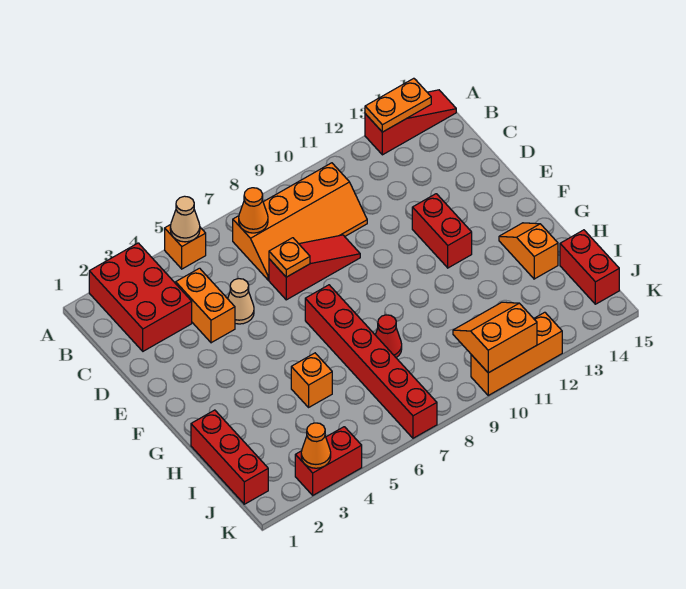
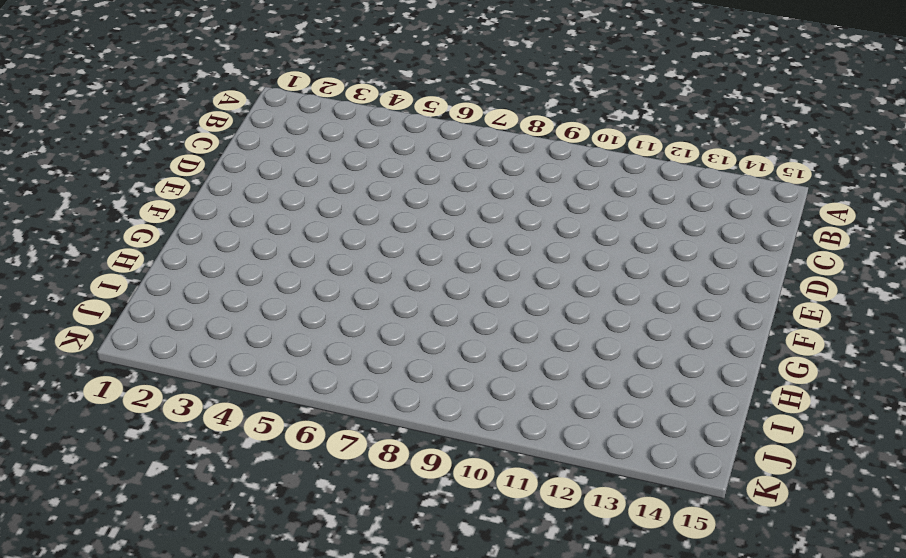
none -> red 2x3 brick [89,243,192,351]
none -> orange 1x1 brick [165,225,206,269]
none -> red 1x3 slope [365,90,456,155]

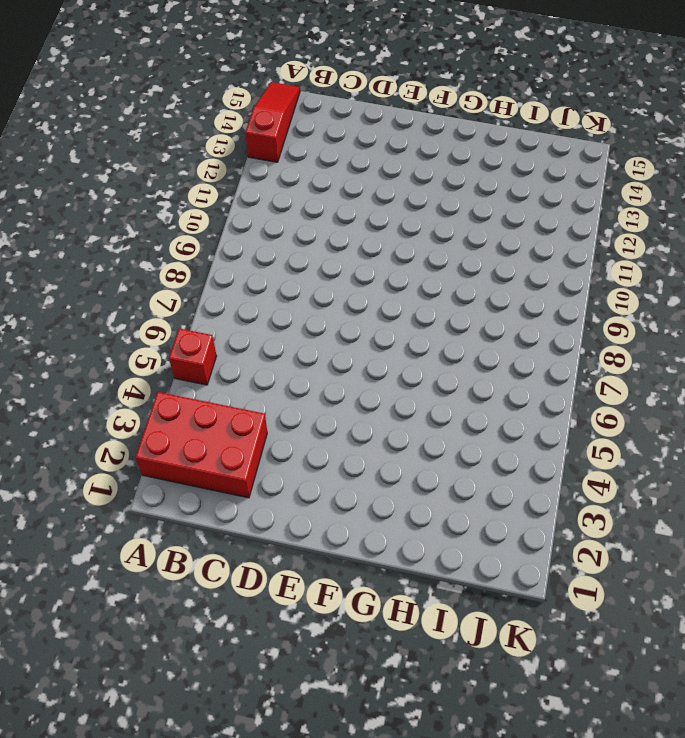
red 1x1 brick [169,329,217,385] -> orange 1x1 brick [165,225,206,269]
none -> orange 2x4 slope [233,163,367,280]
none -> orange 1x2 brick [176,268,235,343]
none -> tan 1x1 cone [228,279,254,324]

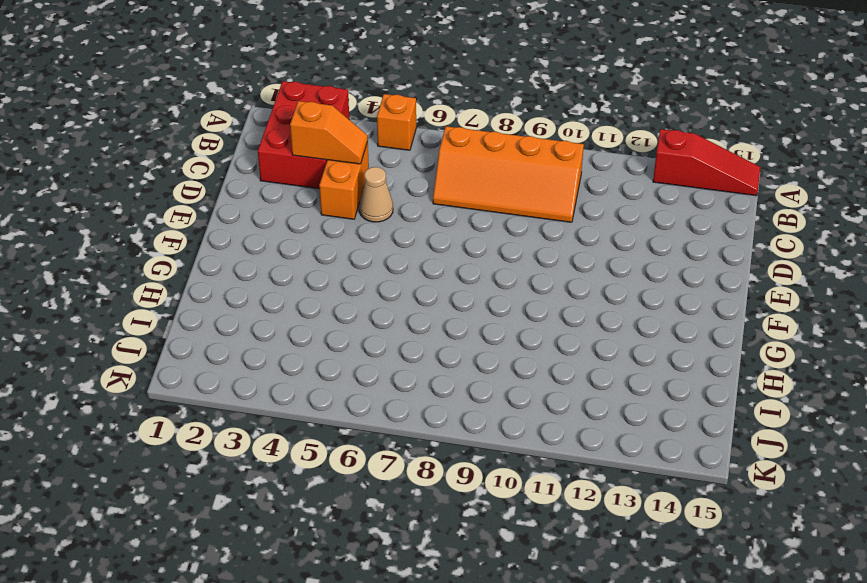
orange 1x2 slope [290,101,368,164] -> orange 1x2 slope turned to [499,223,558,279]
none -> red 1x3 slope [269,235,360,300]
none -> red 1x2 brick [412,194,472,268]
none -> red 1x6 brick [305,285,437,438]

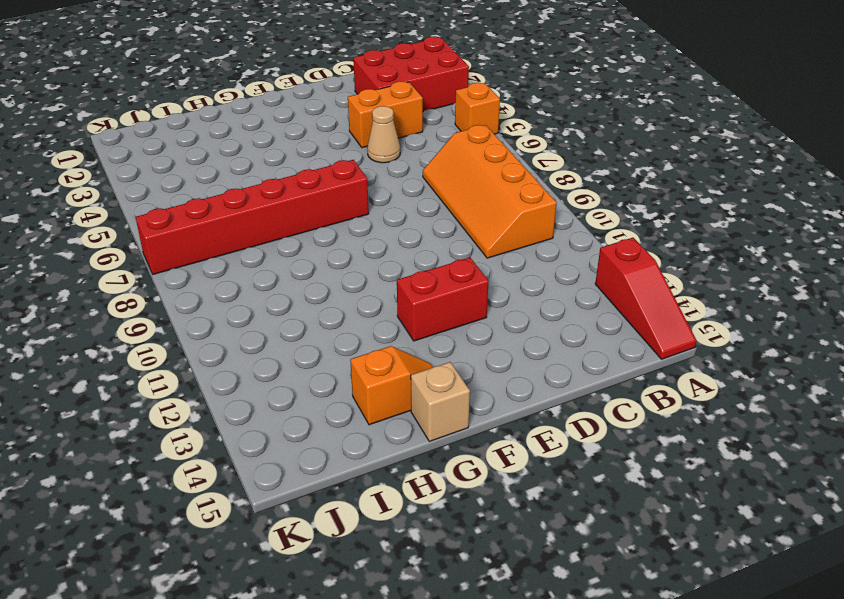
tan 1x1 brick [411,362,470,441] -> none
none -> red 1x3 slope [269,235,360,300]
none -> red 1x3 brick [191,410,268,504]
none -> orange 1x1 brick [291,353,332,407]

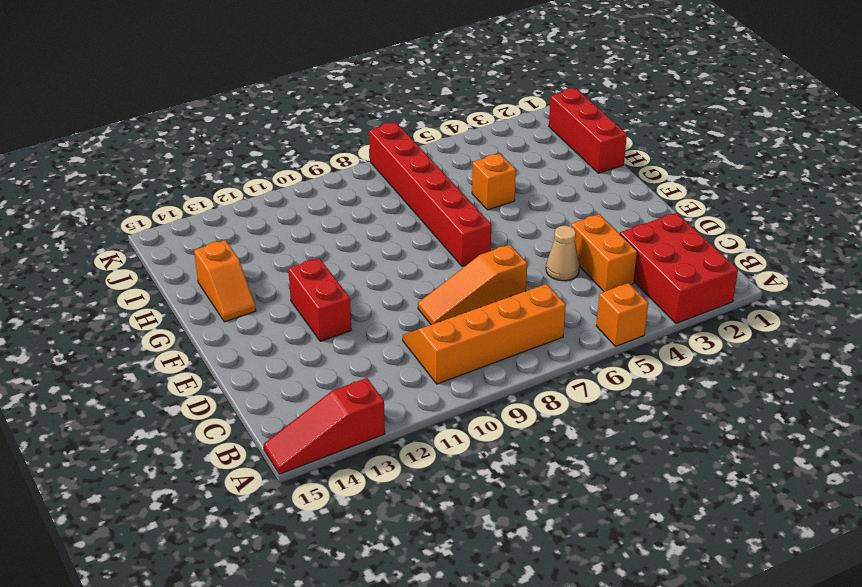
orange 1x3 slope [418,245,527,325] -> red 1x3 slope [269,235,360,300]
none -> red 1x1 cone [375,315,402,357]
none -> red 1x2 brick [560,230,619,304]
none -> red 1x2 brick [295,427,362,495]

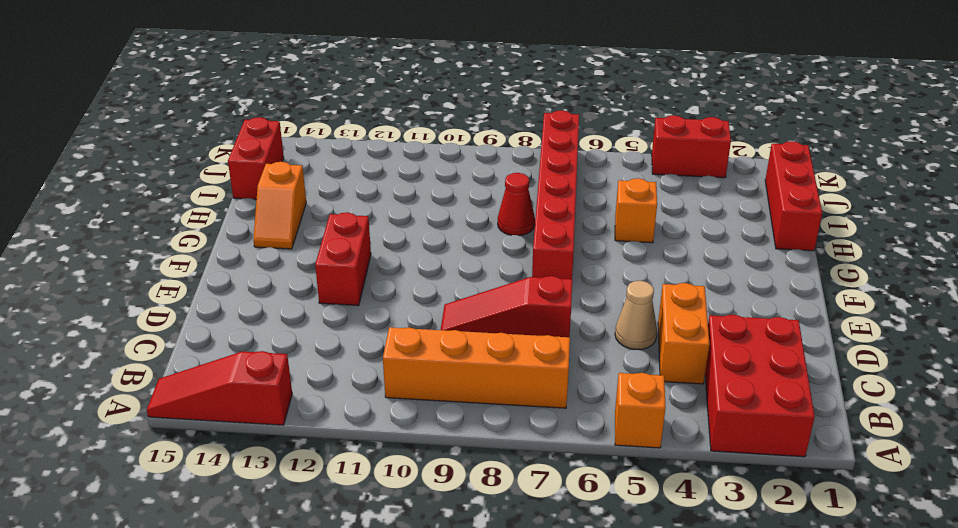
none -> orange 1x3 brick [471,312,562,395]
none -> tan 1x1 cone [170,196,200,242]
none -> orange 1x2 plate [365,78,431,132]

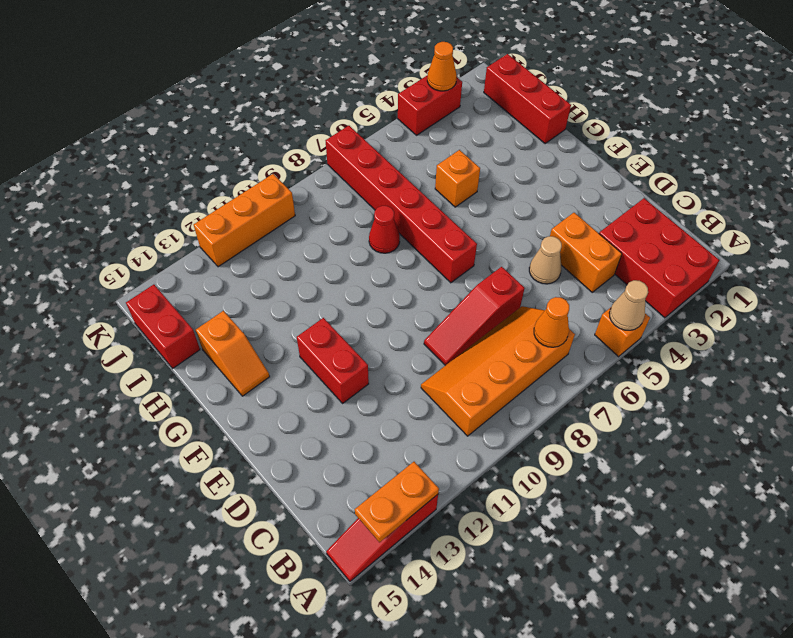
none -> orange 1x1 plate [269,238,310,277]
none -> orange 2x2 slope [453,302,537,373]

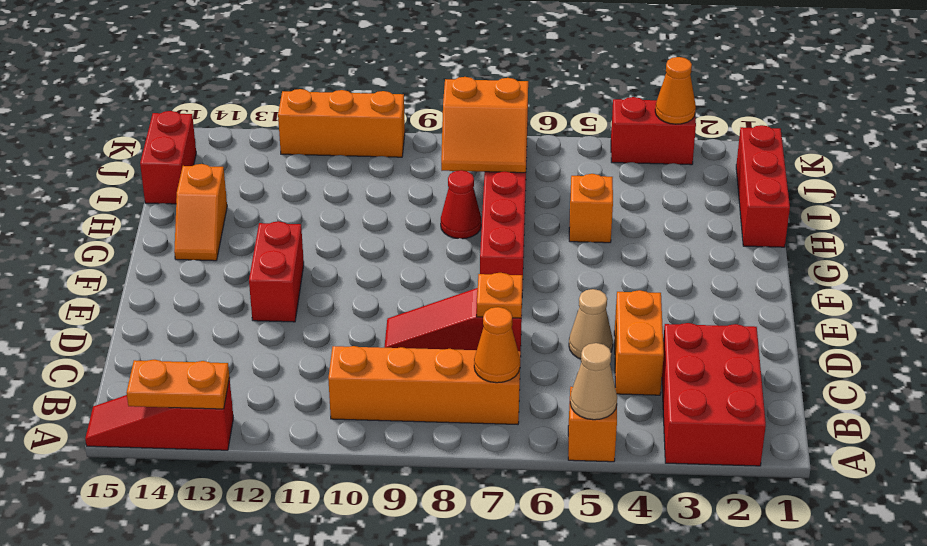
orange 2x2 slope [441,77,528,173] -> orange 2x2 slope moved to [453,302,537,373]

